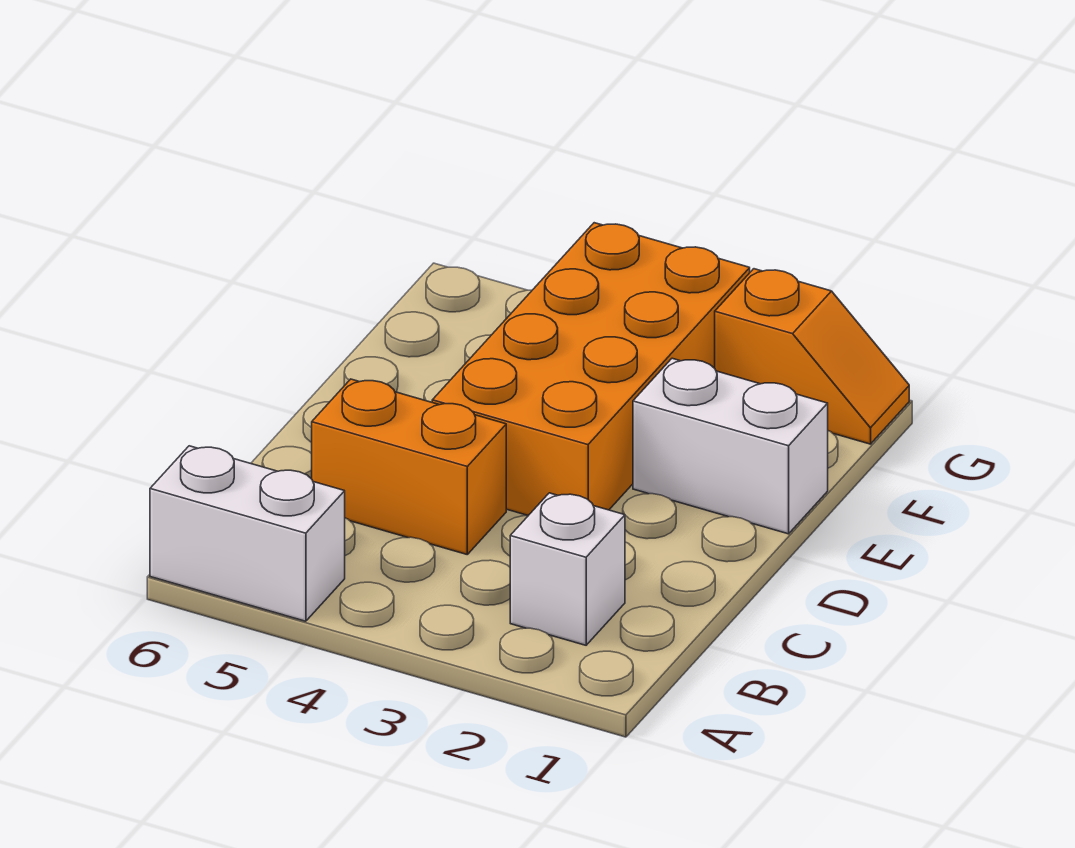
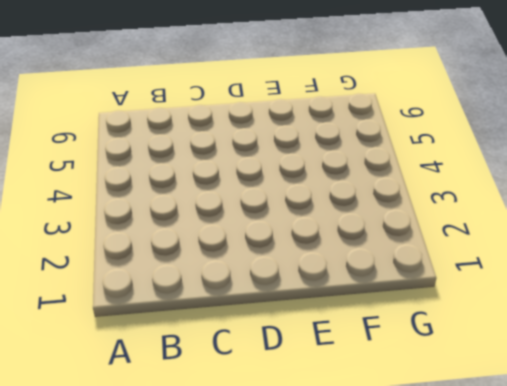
none -> white 1x2 brick [150,446,345,621]
none -> white 1x1 brick [510,493,625,645]

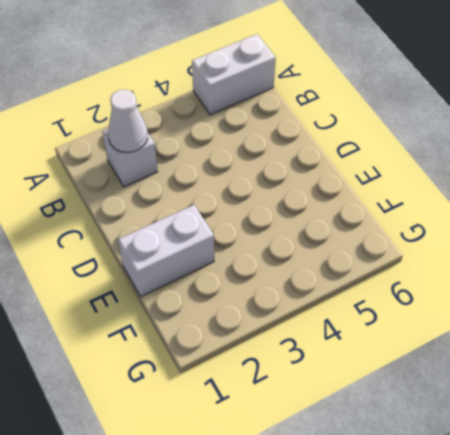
white 1x1 cone [108,89,148,152] -> none
none -> orange 1x2 brick [312,379,506,554]
none -> orange 2x4 brick [432,223,750,516]

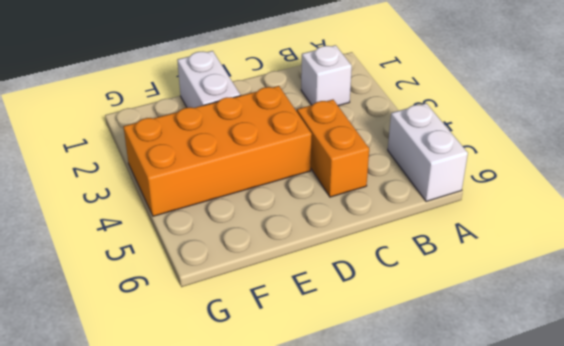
none -> orange 1x2 slope [715,269,909,444]

